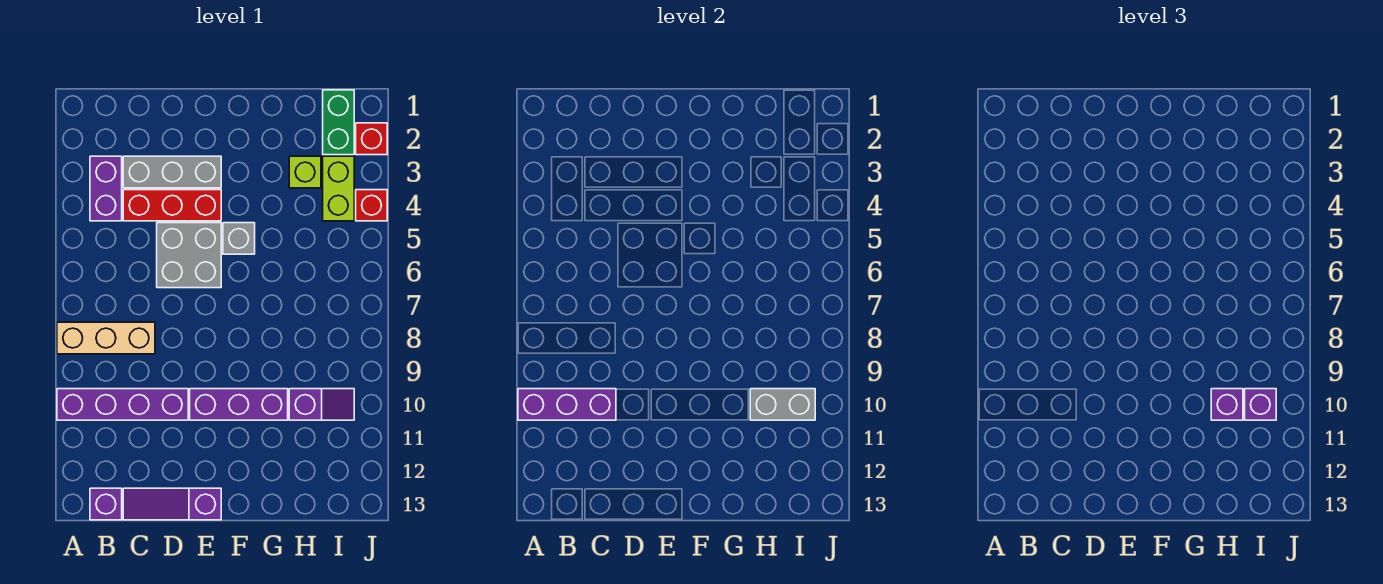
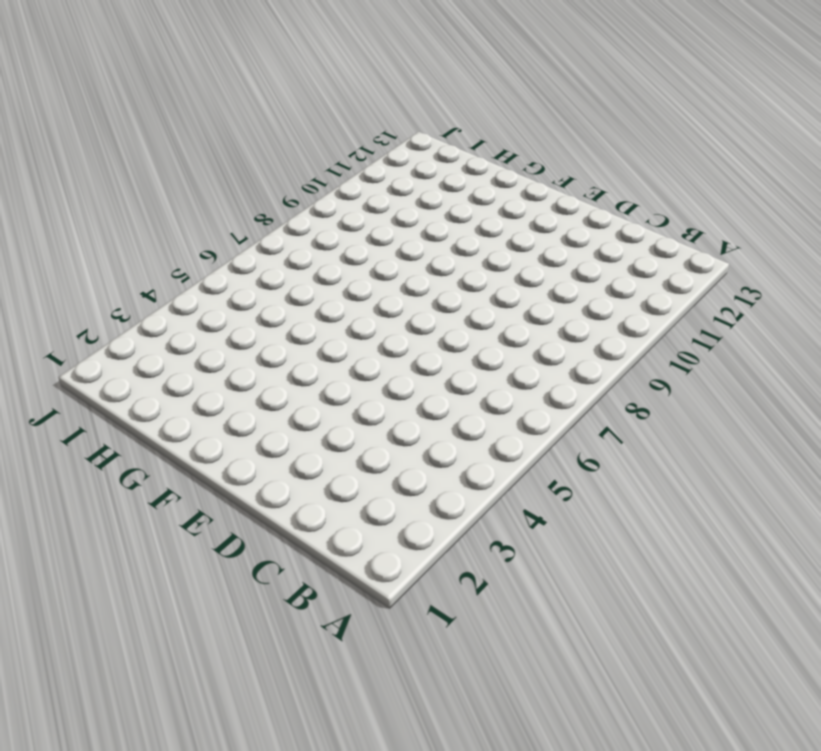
none -> tan 1x3 brick [57,322,155,354]
none -> purple 1x4 brick [57,389,188,420]
none -> purple 1x2 brick [90,156,122,221]

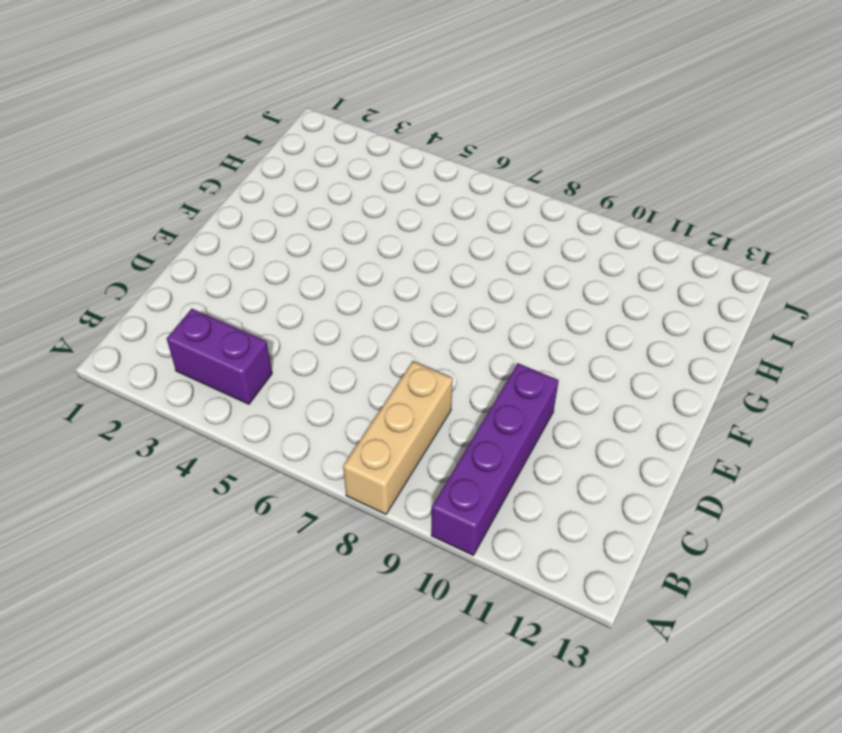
none -> purple 1x1 brick [90,488,122,520]
none -> grey 1x3 brick [123,156,221,188]
none -> red 1x3 brick [123,190,221,221]

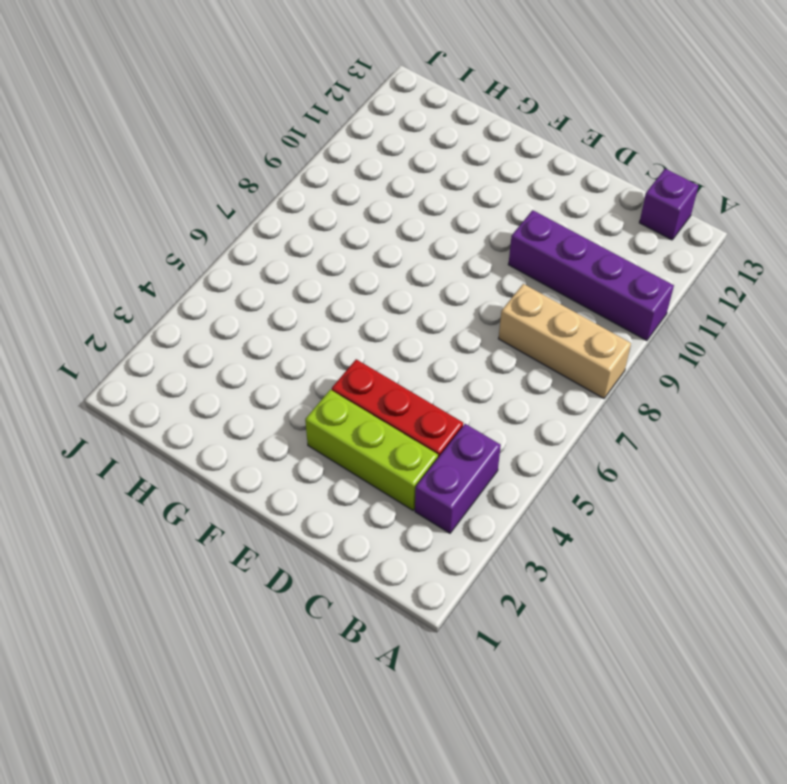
lime 1x3 brick [305,390,438,510] -> grey 1x3 brick [123,156,221,188]
none -> purple 1x3 slope [123,488,221,520]
none -> grey 2x2 brick [157,223,221,288]
none -> purple 1x3 brick [190,389,288,420]

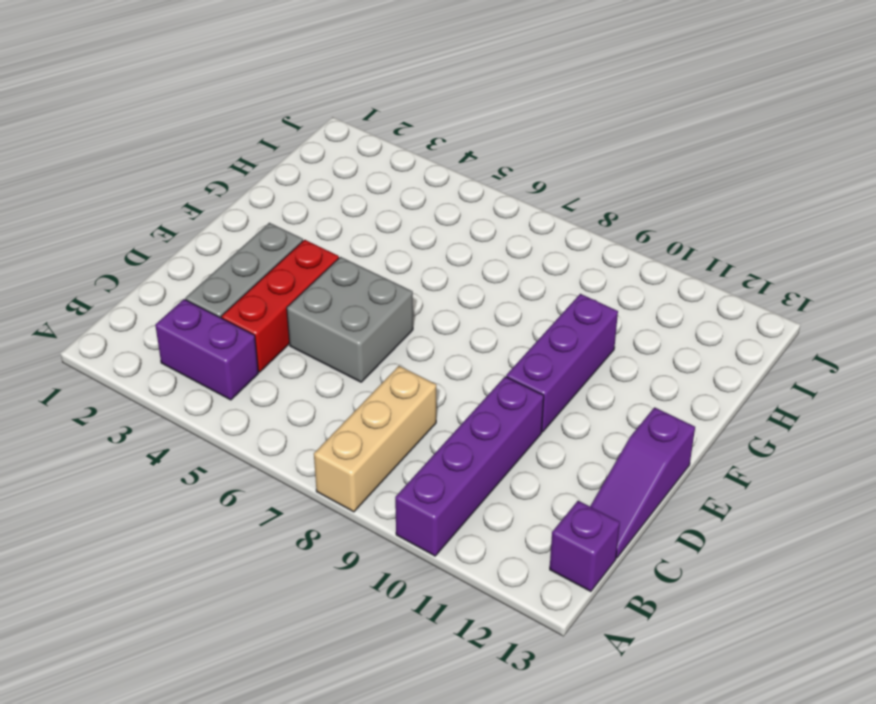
none -> grey 1x1 brick [223,223,255,254]
none -> lime 1x1 brick [289,156,321,188]
none -> purple 1x2 slope [289,389,354,420]

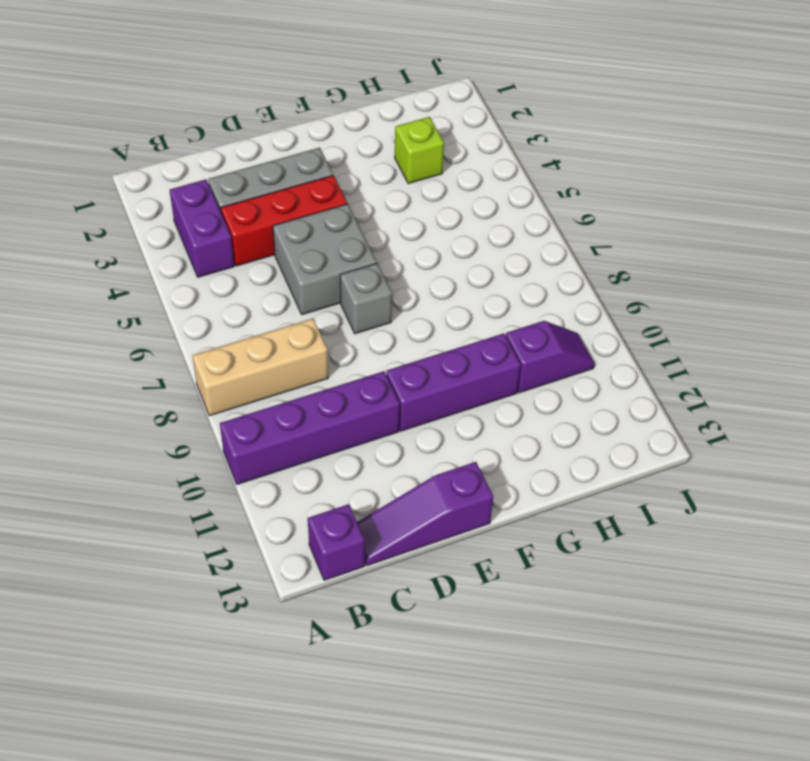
grey 1x1 brick [340,263,392,334] -> grey 1x1 brick moved to [223,223,255,254]
none -> green 1x2 brick [323,90,354,155]
none -> lime 1x2 brick [323,156,354,221]
none -> red 1x1 brick [356,123,387,155]

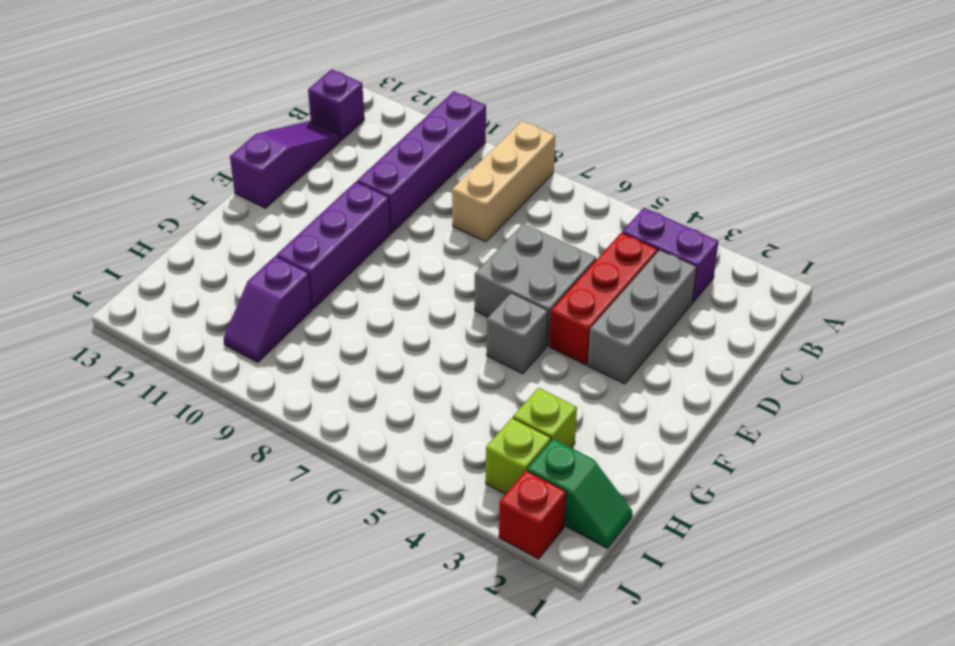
green 1x2 slope [527,439,632,548] -> green 1x2 brick [323,90,354,155]
lime 1x1 brick [486,418,551,494] -> lime 1x2 brick [323,156,354,221]
none -> red 1x1 brick [356,190,387,221]
none -> purple 1x3 brick [518,389,616,420]
none -> grey 1x2 brick [750,389,815,420]

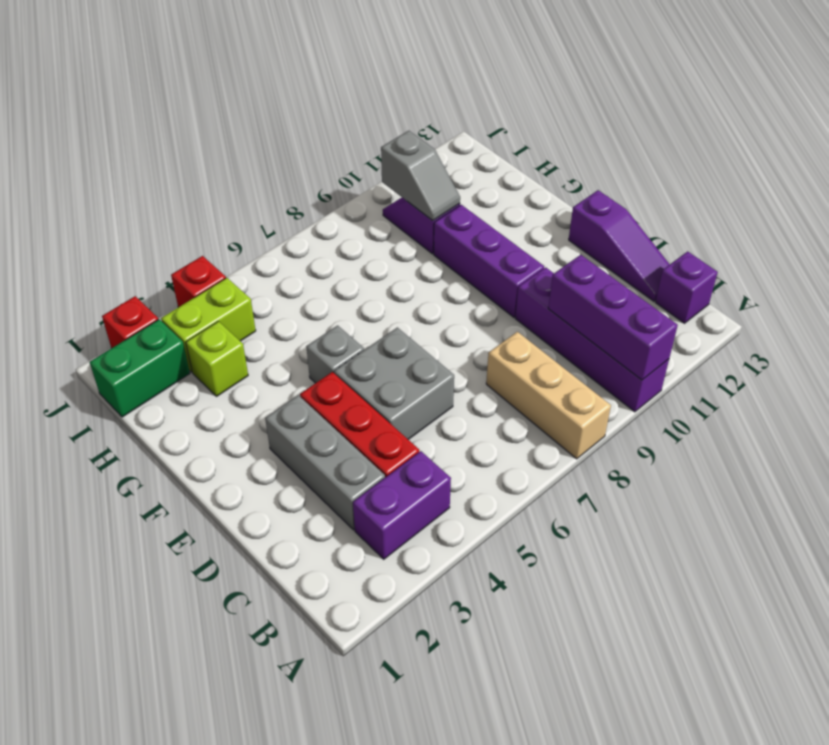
grey 1x2 slope [381,131,460,221] -> grey 1x2 brick [750,389,815,420]
none -> purple 1x1 brick [1211,389,1243,420]
none -> purple 1x1 brick [1245,389,1276,420]

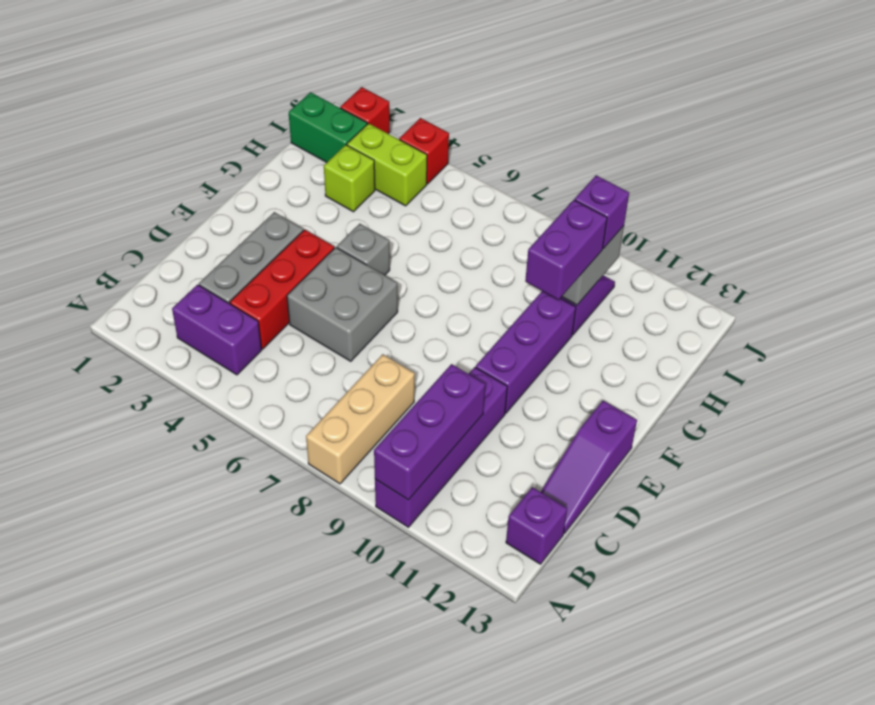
purple 1x2 brick [525,200,607,300] -> purple 1x1 brick [1211,389,1243,420]

